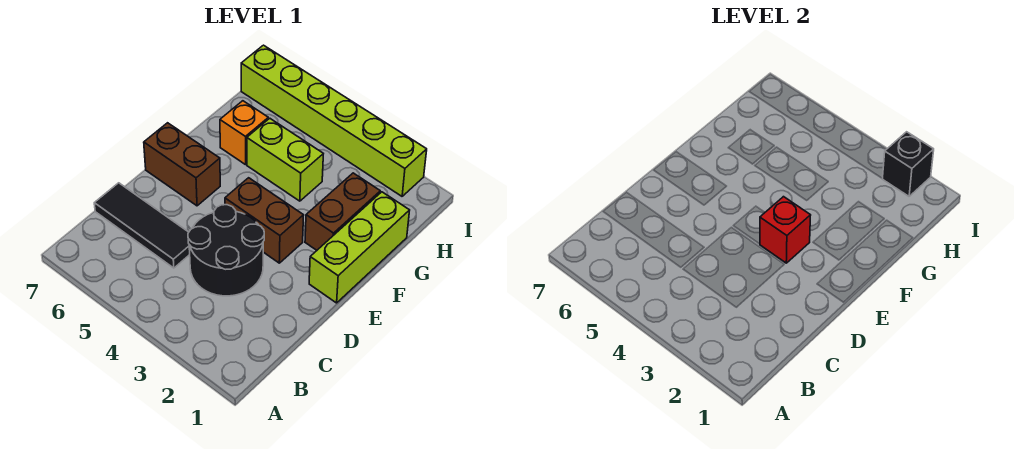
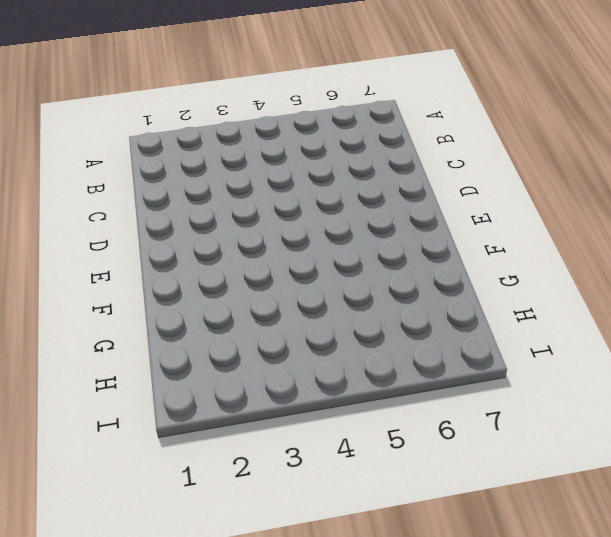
none -> black 2x2 round brick [188,205,264,296]
none -> black 1x3 tile [94,183,190,268]

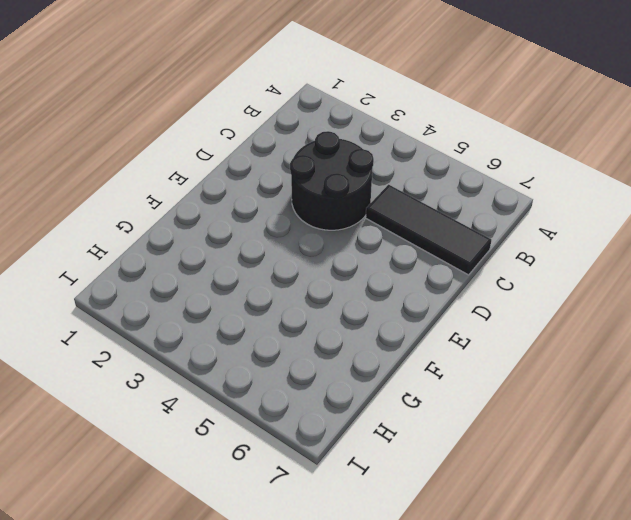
none -> lime 1x3 brick [309,192,410,303]
none -> brown 1x2 brick [225,178,304,263]

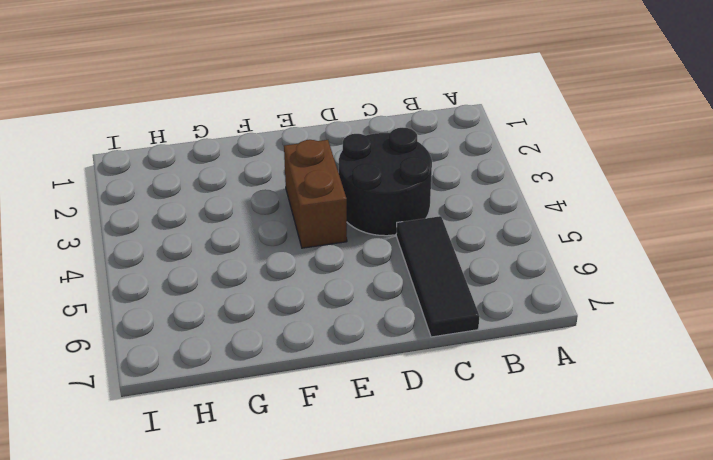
none -> lime 1x3 brick [309,192,410,303]
none -> brown 1x2 brick [144,123,220,206]

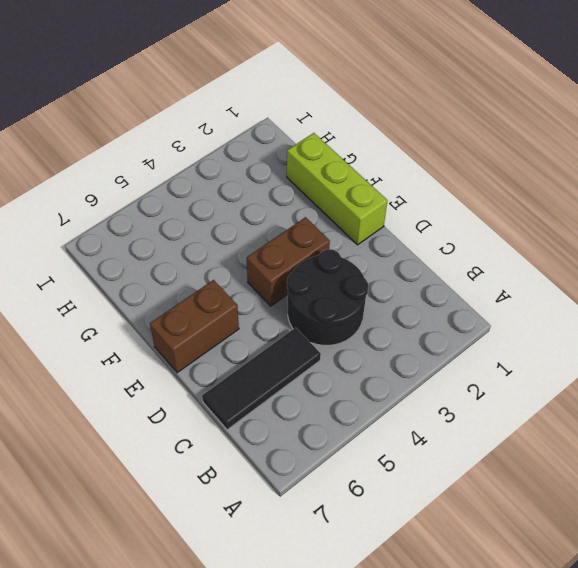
none -> brown 1x2 brick [305,173,380,250]
none -> lime 1x2 brick [247,118,323,201]

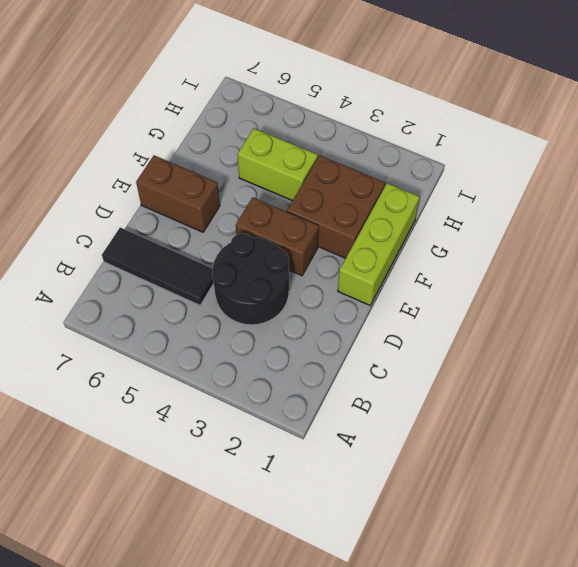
brown 2x2 brick [287,155,385,258] -> brown 1x2 brick [305,173,380,250]
none -> orange 1x1 brick [220,101,268,165]
none -> lime 1x6 brick [241,45,427,196]

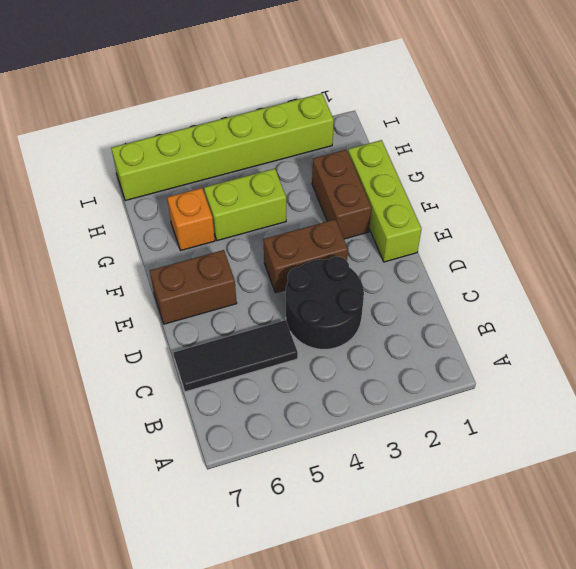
none -> red 1x1 brick [760,197,811,263]
none -> black 1x1 brick [882,132,934,196]

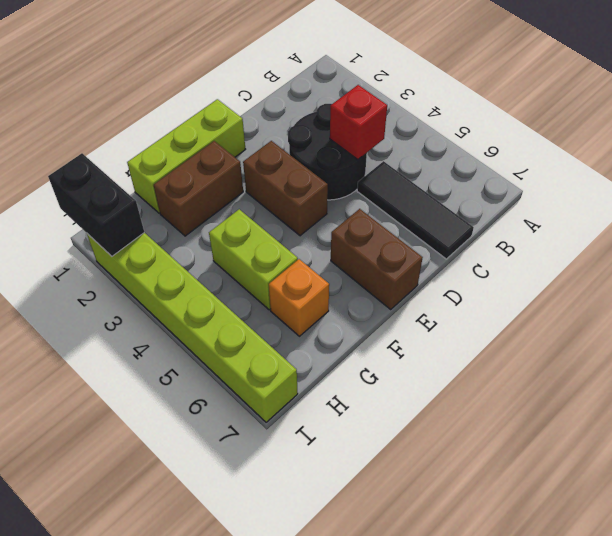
red 1x1 brick [330,85,387,159] -> red 1x1 brick moved to [760,197,811,263]
black 1x2 brick [48,153,144,256] -> black 1x1 brick [882,132,934,196]

